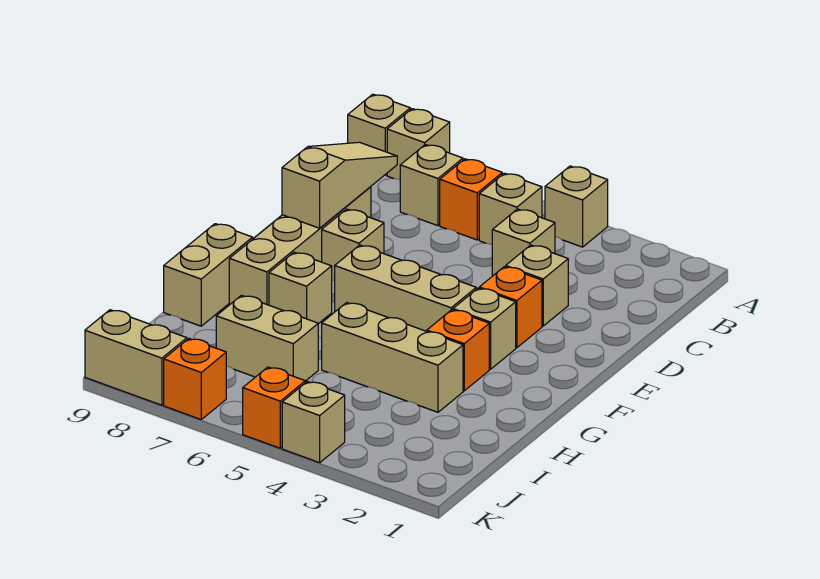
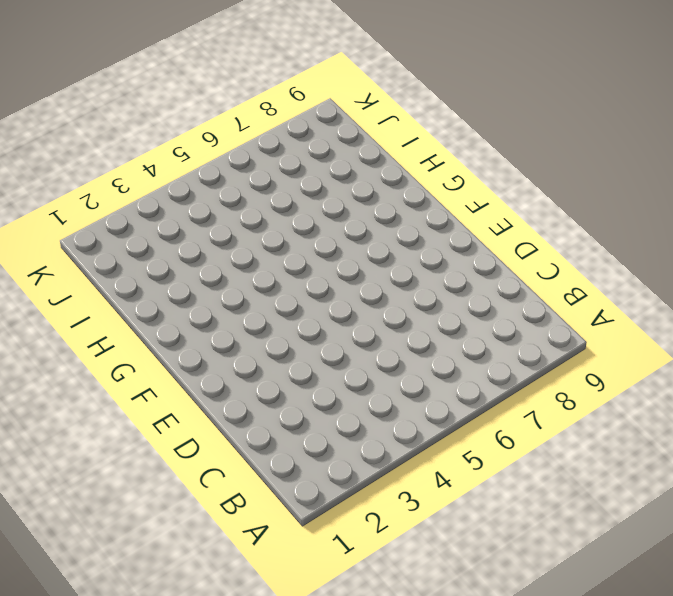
none -> tan 1x1 brick [545,166,608,247]
none -> tan 1x1 brick [387,109,450,180]
none -> tan 1x1 brick [348,94,410,175]

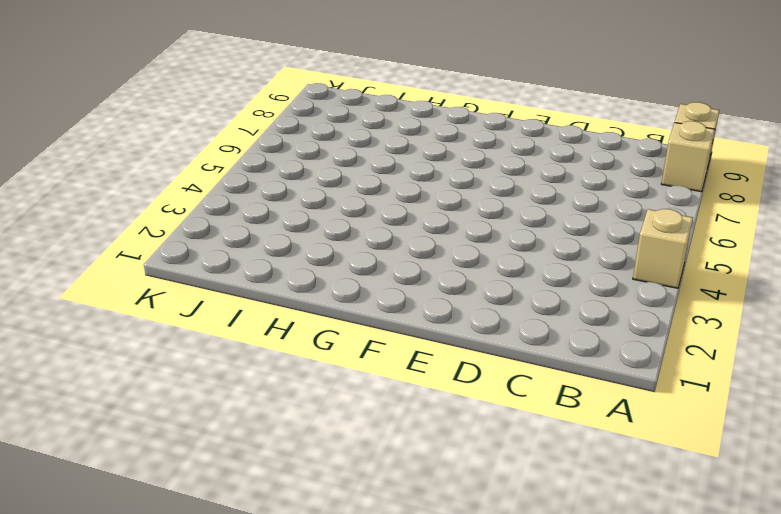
none -> tan 1x1 brick [479,173,542,244]
none -> orange 1x1 brick [440,159,502,240]
none -> tan 1x1 brick [400,145,463,226]

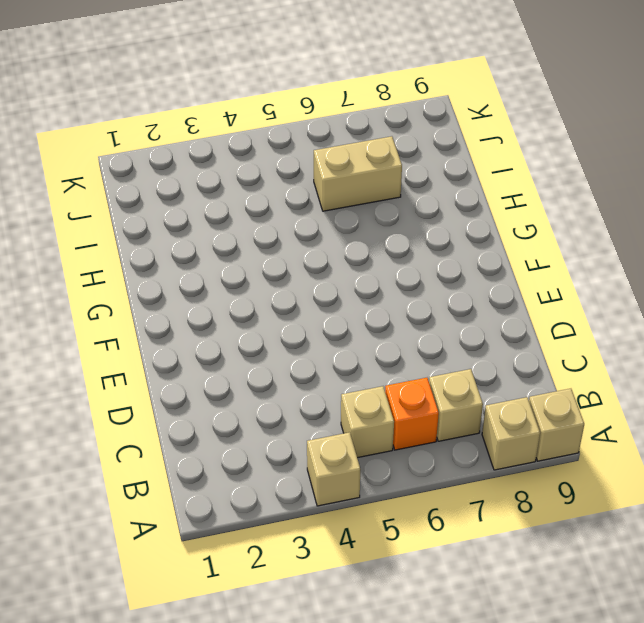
none -> tan 1x1 brick [492,209,555,276]
none -> tan 1x1 brick [506,245,568,326]
none -> tan 1x4 brick [229,187,371,305]

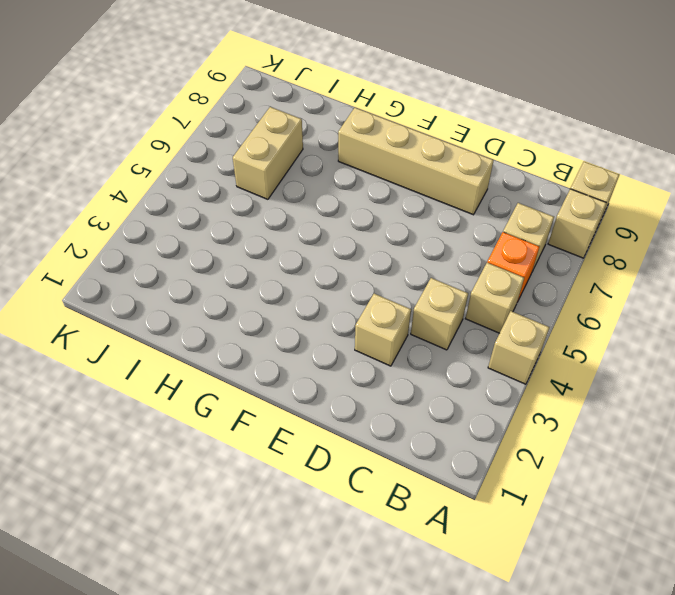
none -> orange 1x1 brick [479,267,542,348]
none -> tan 1x1 brick [322,209,384,281]
none -> tan 1x1 brick [453,288,516,369]

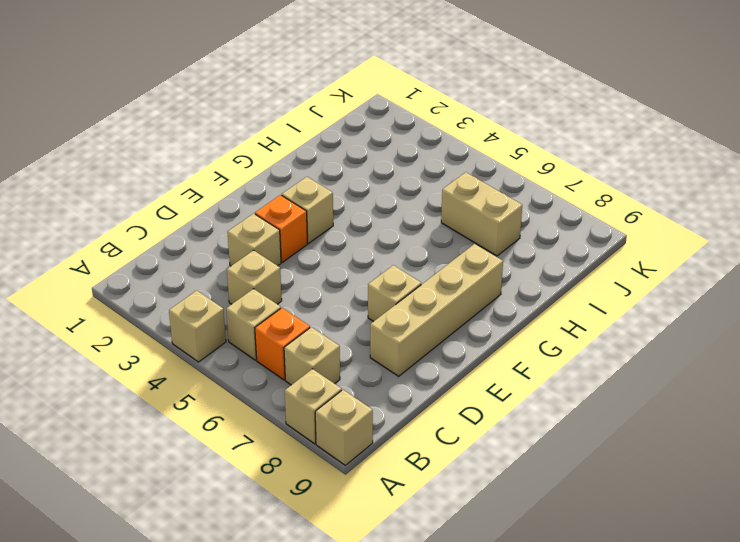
none -> tan 1x3 brick [335,245,476,331]
none -> orange 1x1 brick [427,310,489,391]
none -> tan 1x1 brick [269,252,332,324]

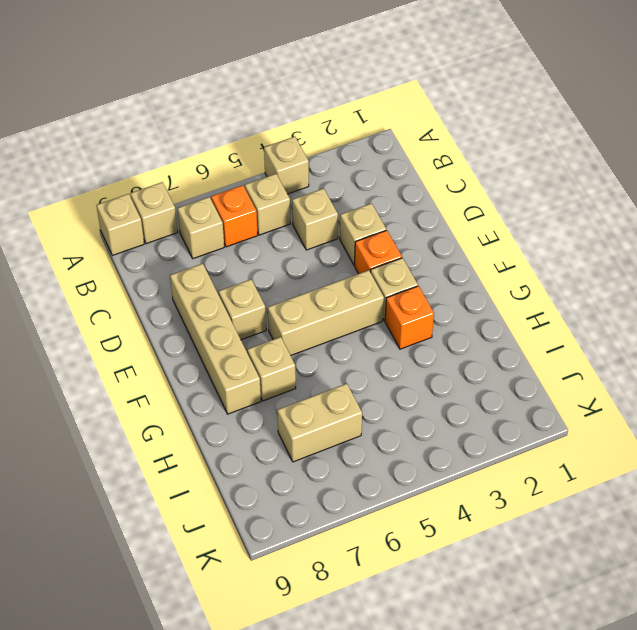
none -> tan 1x2 brick [164,224,253,326]
none -> tan 1x3 brick [322,303,463,412]
none -> tan 1x1 brick [282,382,345,463]

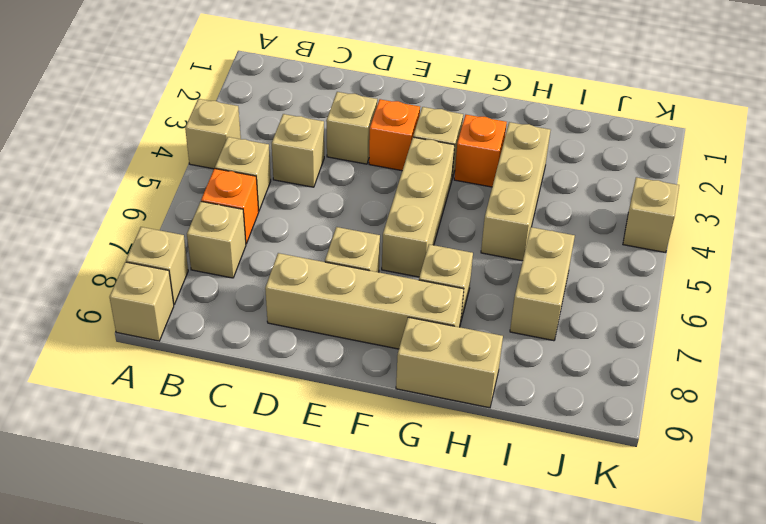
none -> orange 1x1 brick [243,367,305,448]
none -> orange 1x1 brick [164,339,226,419]
none -> tan 1x2 brick [85,310,187,405]

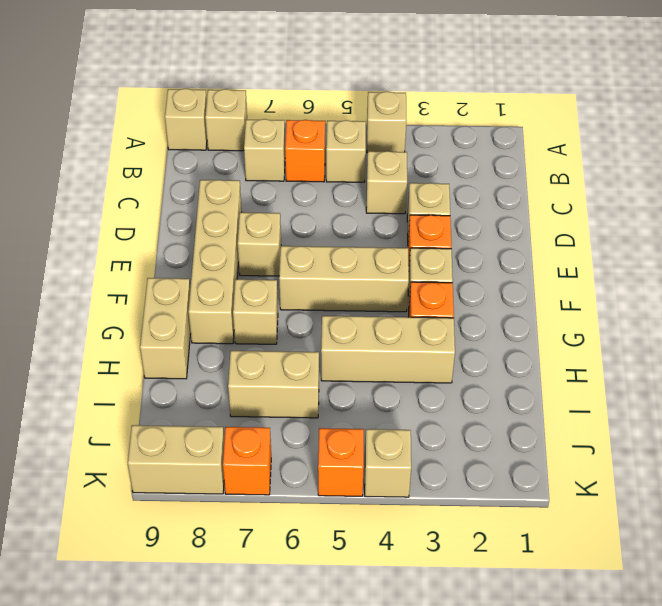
none -> tan 1x3 slope [282,142,397,228]

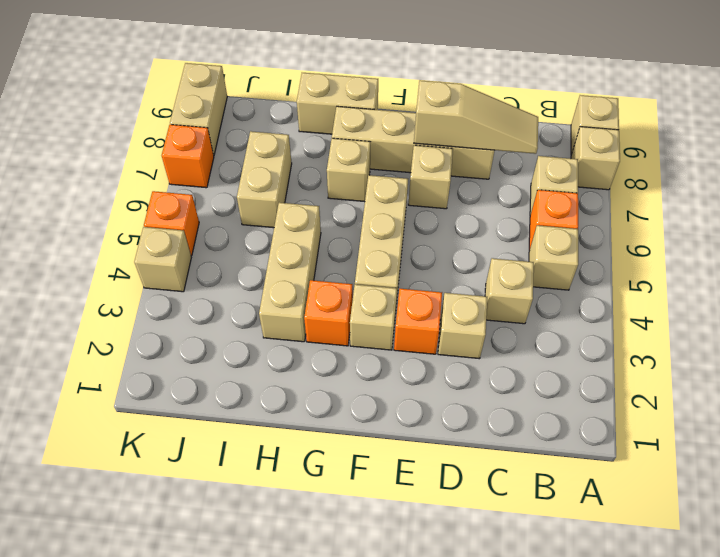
none -> tan 1x1 brick [545,166,608,247]

